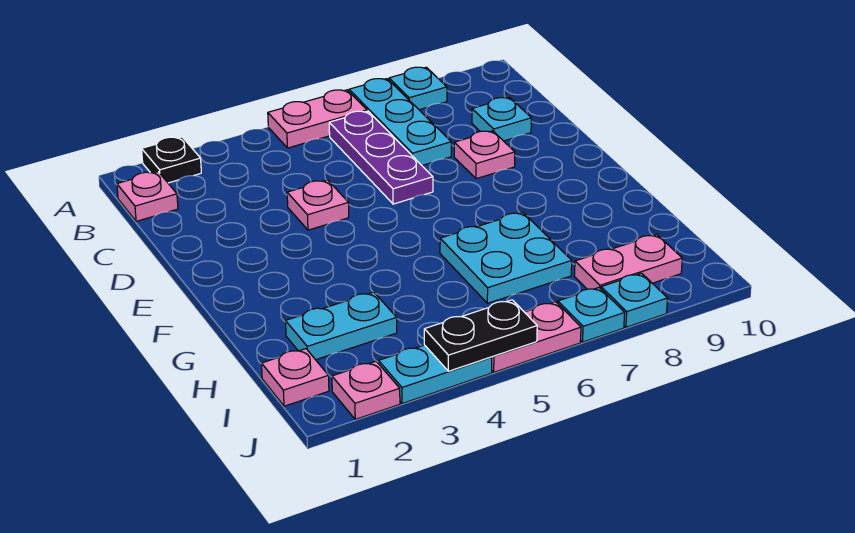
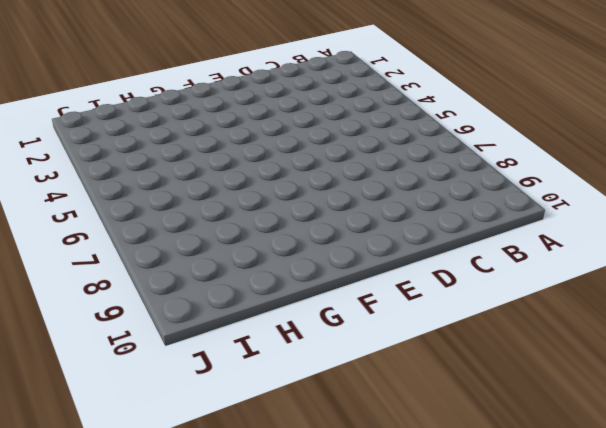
none -> black 1x1 plate [142,137,201,183]
none -> pink 1x2 plate [268,90,367,148]
none -> cyan 1x3 plate [349,79,451,165]

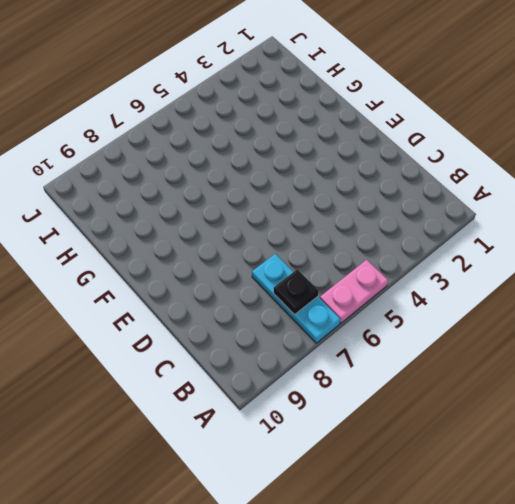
black 1x1 plate [274,269,319,315] -> black 1x1 plate moved to [142,137,201,183]
none -> cyan 1x1 plate [389,67,447,110]
none -> pink 1x1 plate [117,172,178,221]
none -> purple 1x3 plate [329,111,433,204]

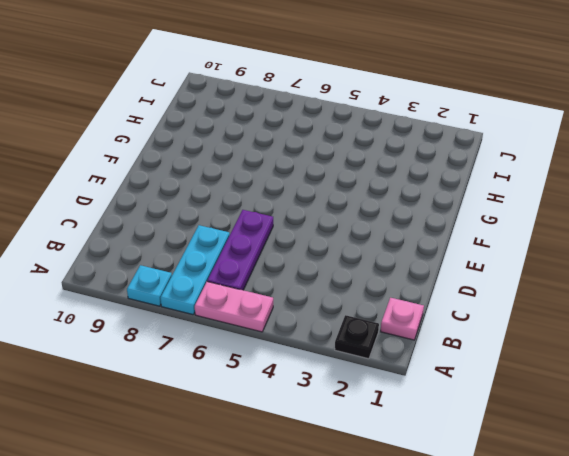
none -> cyan 1x1 plate [472,98,531,141]
none -> pink 1x1 plate [287,180,349,230]
none -> pink 1x1 plate [454,131,515,179]

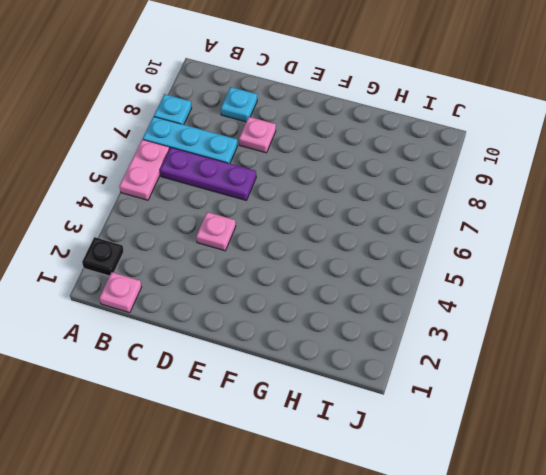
none -> cyan 2x2 plate [440,212,572,303]
none -> cyan 1x2 plate [286,292,397,360]
none -> pink 1x1 plate [262,349,329,406]

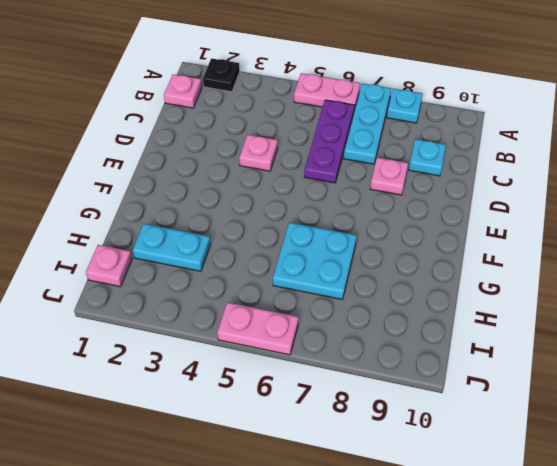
none -> pink 1x2 plate [574,234,682,289]
none -> pink 1x1 plate [332,361,400,419]
none -> cyan 1x2 plate [379,345,492,404]

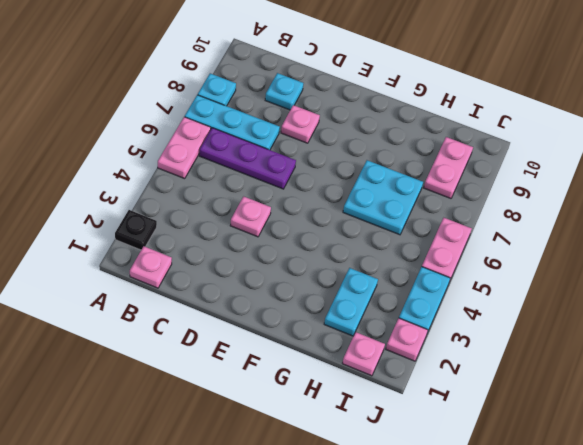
none -> cyan 1x1 plate [558,288,625,342]
none -> cyan 1x1 plate [601,273,668,327]
none -> black 1x2 plate [424,300,537,371]

